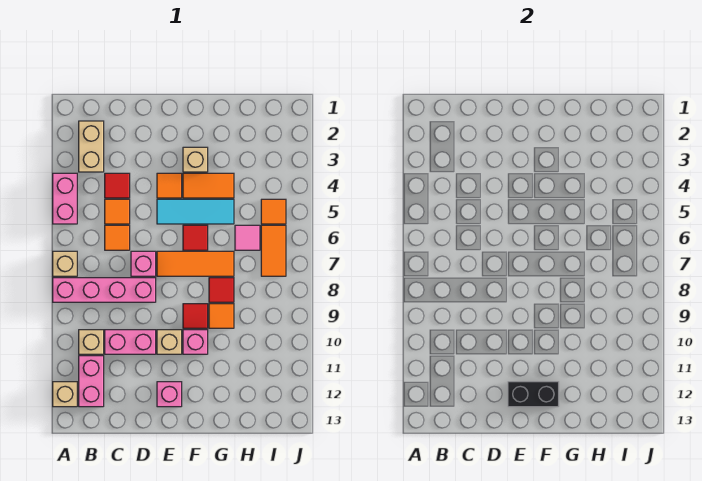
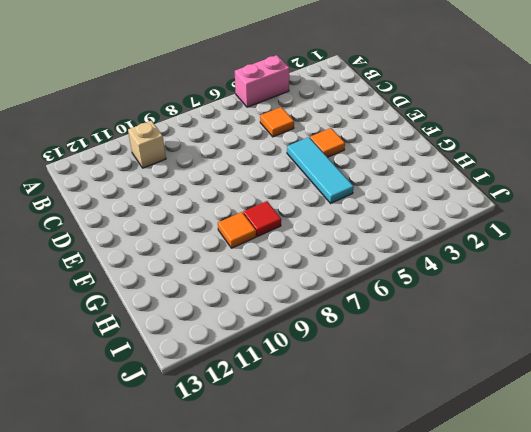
none -> tan 1x1 brick [53,251,77,276]
none -> pink 1x4 brick [53,278,156,302]
none -> tan 1x1 brick [53,382,77,407]

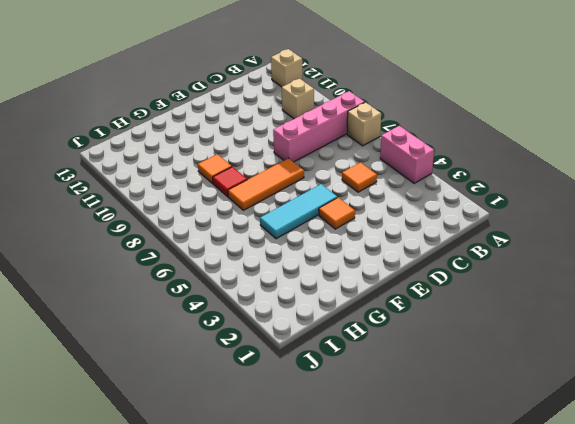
none -> tan 1x2 brick [79,121,104,172]
none -> pink 1x2 brick [79,356,104,407]
none -> red 1x1 tile [105,173,130,198]

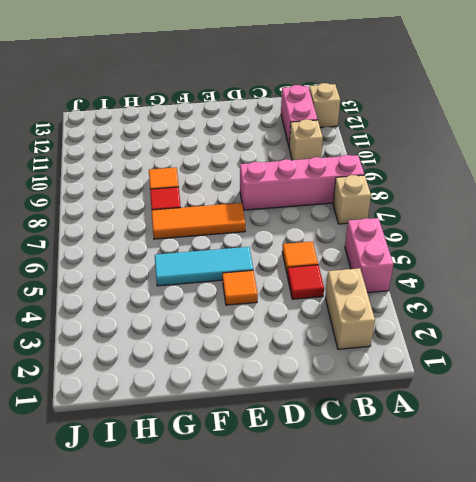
none -> orange 1x1 tile [105,225,130,250]
none -> pink 1x2 brick [105,330,156,354]
none -> pink 1x1 brick [131,251,156,276]

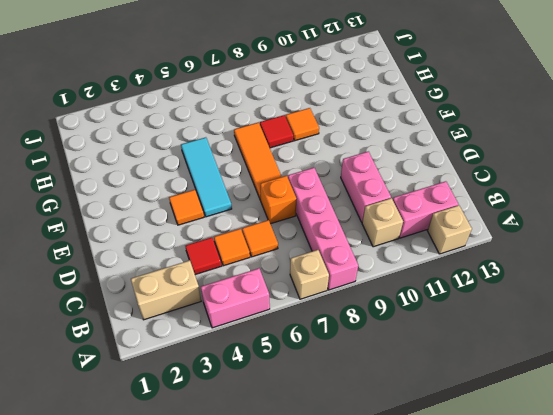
orange 1x1 brick [260,176,296,224] -> pink 1x1 brick [131,251,156,276]
none -> tan 1x1 brick [157,330,182,354]
none -> pink 1x1 brick [157,382,182,407]
none -> tan 1x1 brick [183,147,208,172]

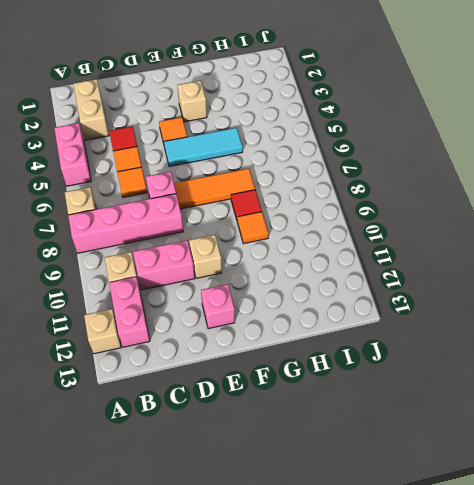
none -> orange 1x2 tile [183,173,234,198]
none -> red 1x1 tile [183,225,208,250]
none -> red 1x1 tile [183,304,208,328]

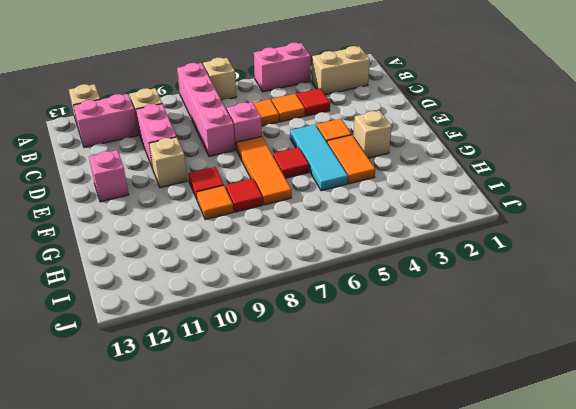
none -> pink 1x1 brick [183,330,208,354]
none -> pink 1x1 tile [235,225,260,250]
none -> orange 1x1 tile [261,199,286,224]

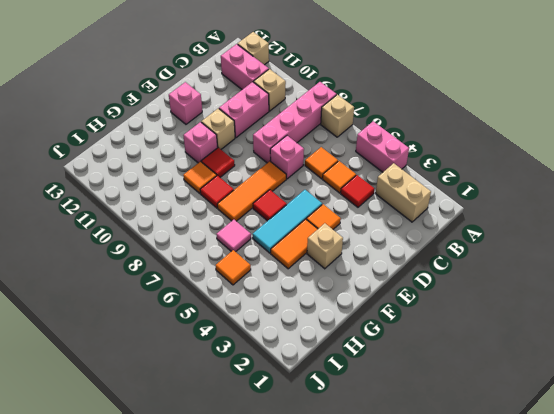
none -> orange 1x2 tile [261,225,286,276]
none -> black 1x2 brick [508,382,559,407]

